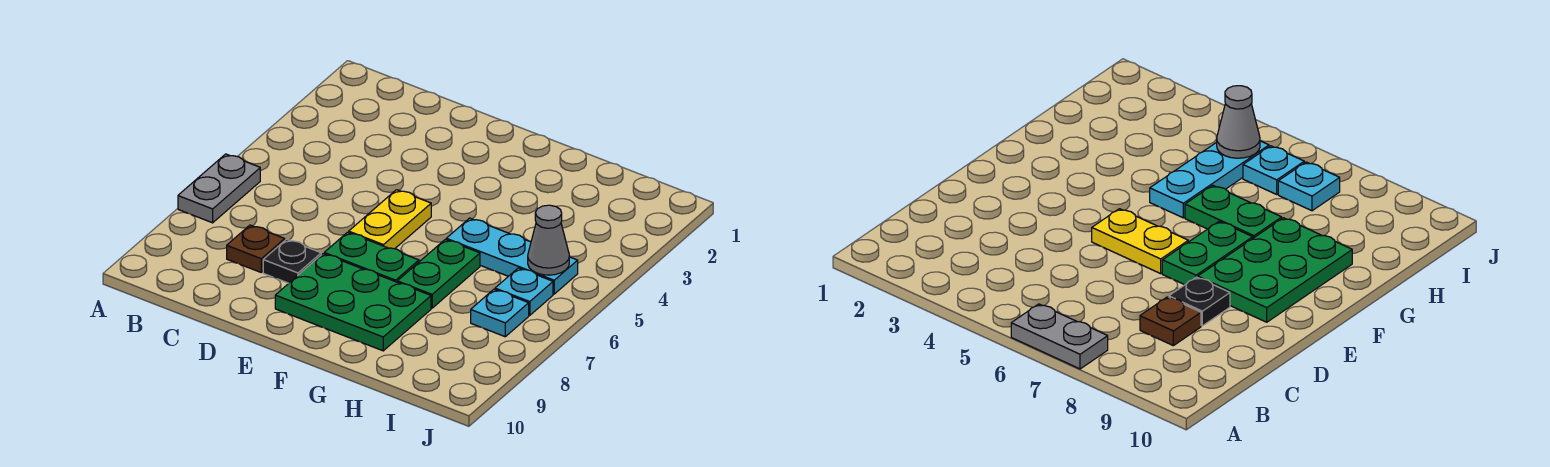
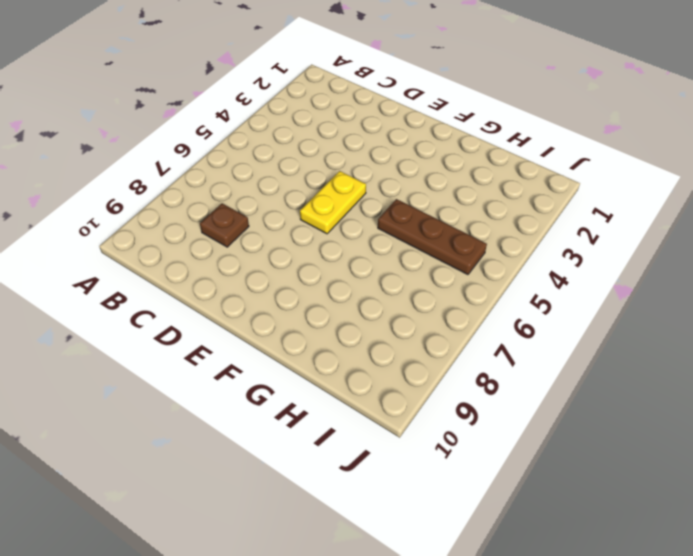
brown 1x3 plate [378,199,487,275] -> cyan 1x3 plate [446,218,578,294]
none -> grey 1x2 plate [178,154,260,223]
none -> black 1x1 plate [263,239,321,283]

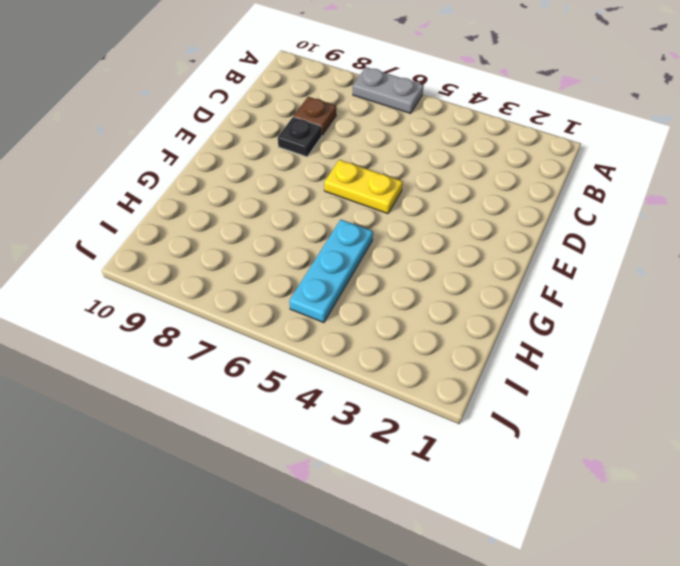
none -> green 1x2 plate [324,232,419,282]
none -> green 2x3 plate [275,254,431,351]

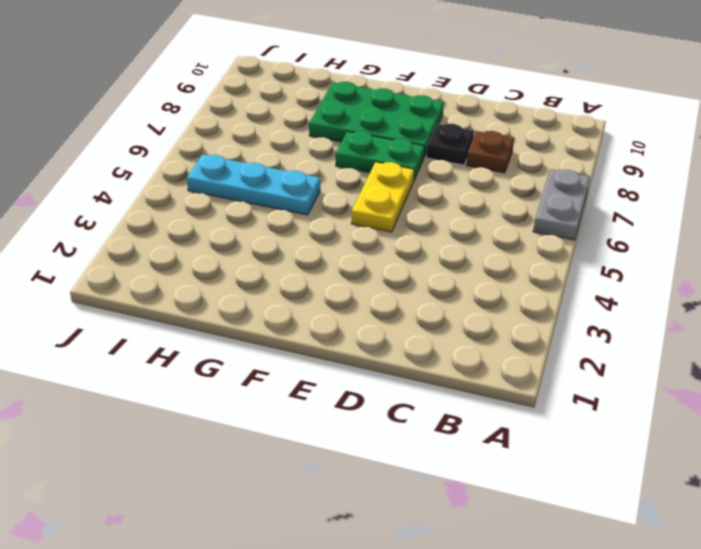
none -> green 1x2 plate [397,239,480,308]
none -> cyan 1x1 plate [495,268,553,315]

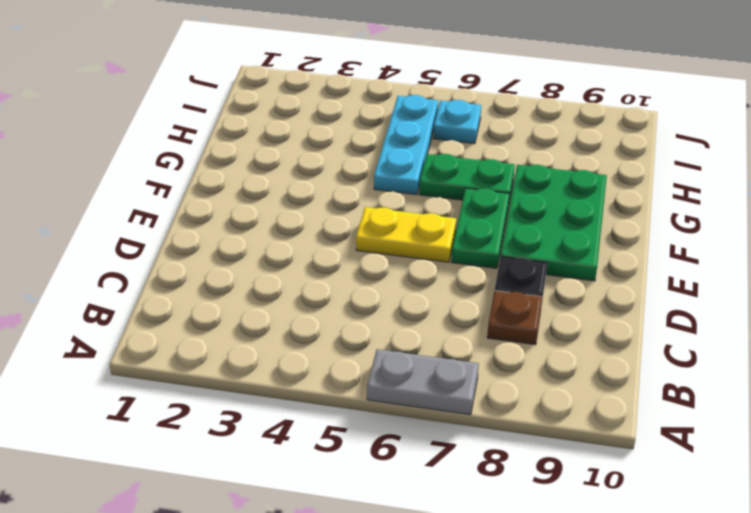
none -> cyan 1x1 plate [471,289,529,337]
none -> grey 1x1 cone [528,205,569,275]

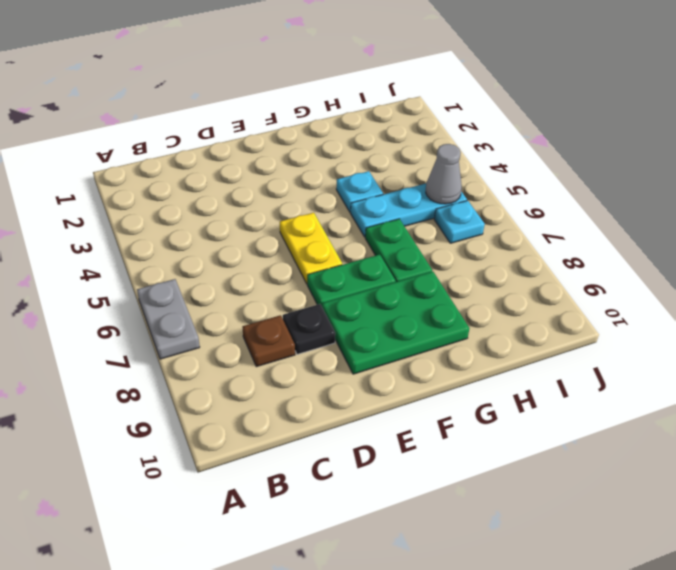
cyan 1x1 plate [336,171,383,212] -> cyan 1x1 plate moved to [471,289,529,337]

